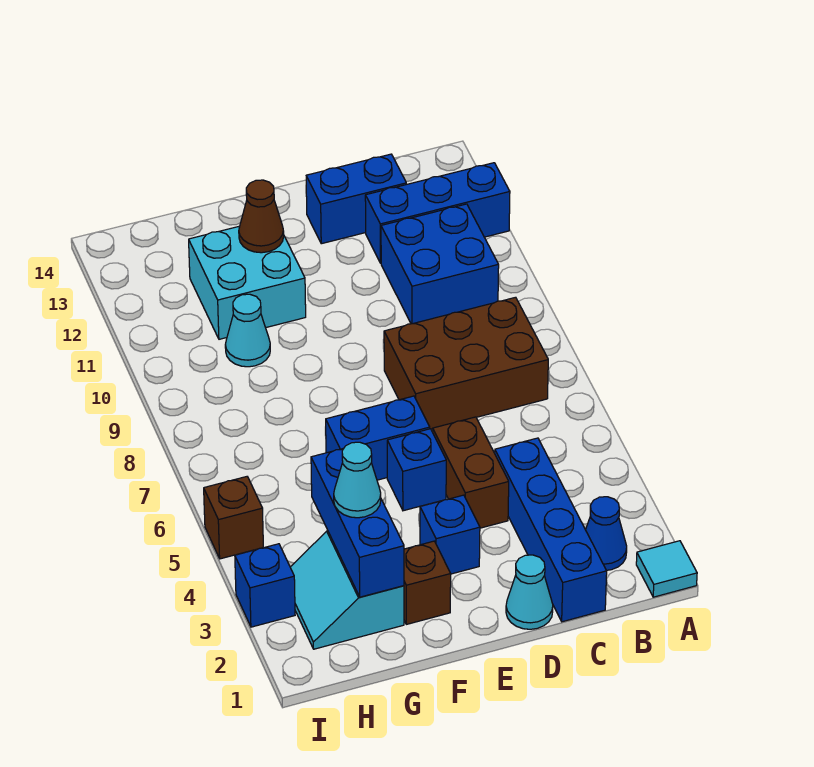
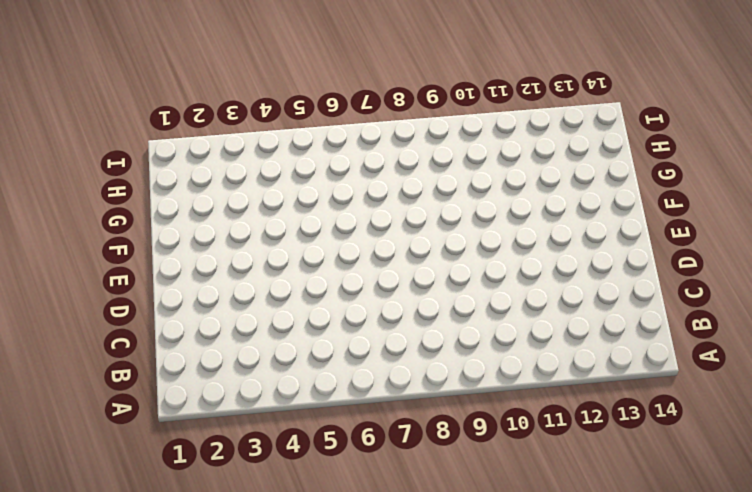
none -> cyan 1x1 tile [636,541,697,597]
none -> blue 1x3 brick [365,163,510,263]
none -> blue 1x1 cone [586,497,627,570]

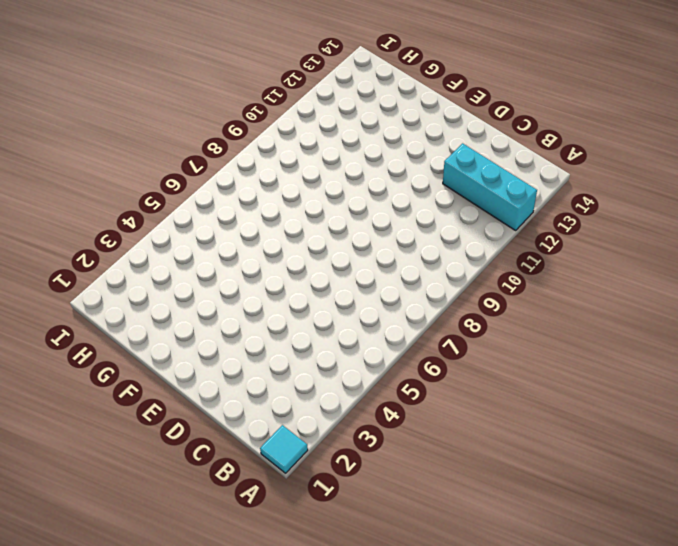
cyan 1x3 brick [443,143,537,230] -> blue 1x3 brick [365,163,510,263]
none -> blue 1x1 cone [586,497,627,570]
none -> brown 2x3 brick [384,297,548,429]
none -> blue 2x2 brick [381,204,499,324]

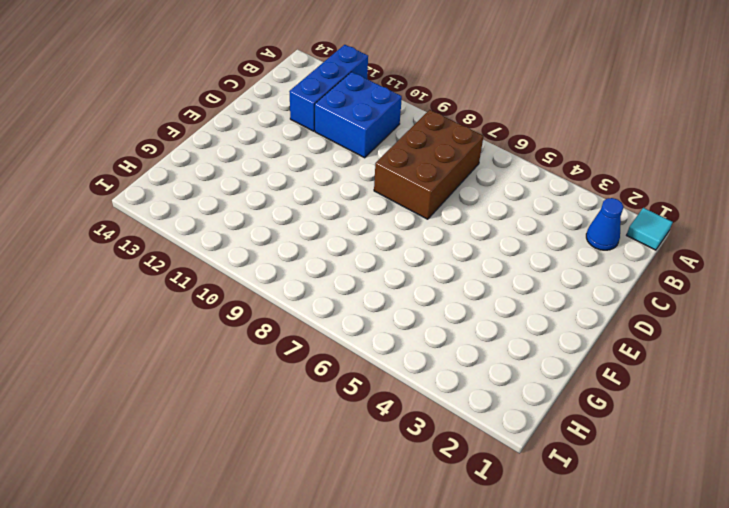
none -> blue 1x4 brick [495,438,607,622]
none -> blue 1x2 brick [306,154,406,244]
none -> cyan 1x1 cone [506,555,553,629]

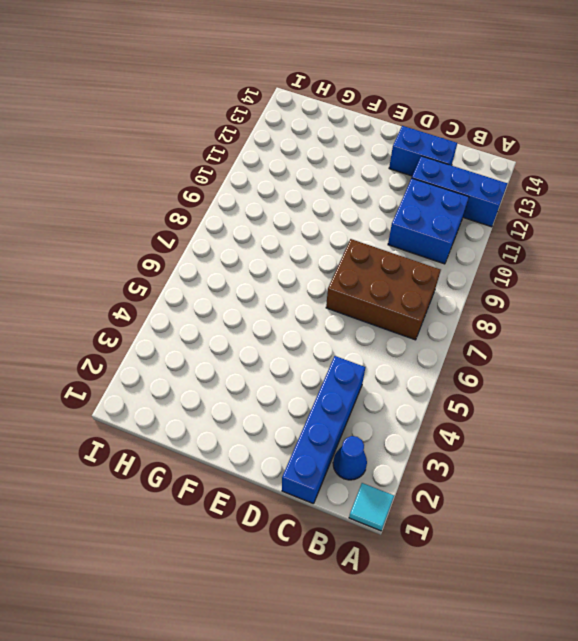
none -> cyan 1x1 cone [506,555,553,629]
none -> brown 1x2 brick [433,417,509,528]
none -> blue 1x1 brick [420,495,480,574]

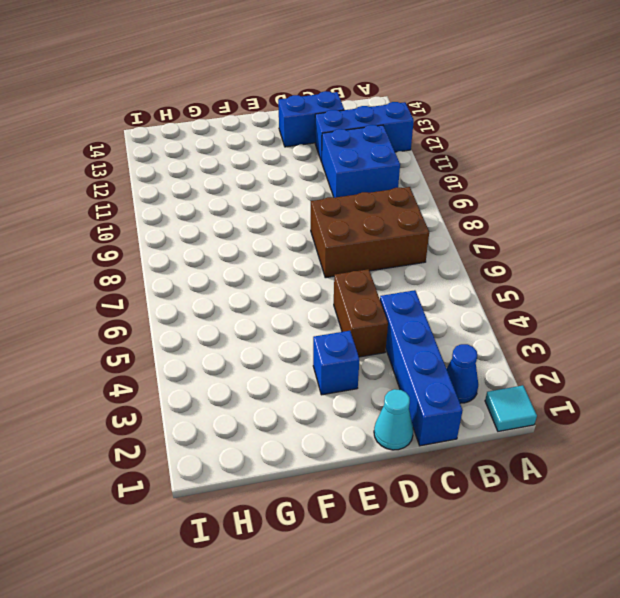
none -> blue 1x1 brick [387,429,446,511]
none -> blue 1x2 brick [325,396,430,480]
none -> brown 1x1 brick [404,541,451,624]

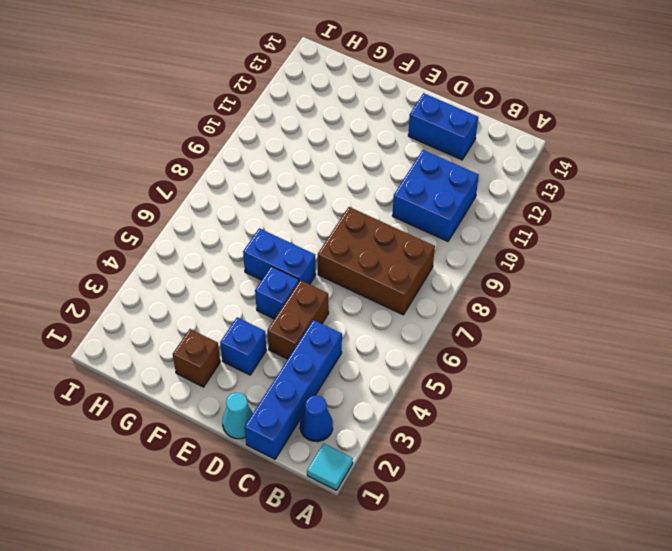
none -> blue 1x3 brick [365,163,510,263]
none -> cyan 2x2 brick [189,226,306,339]
none -> cyan 2x2 slope [290,531,404,649]

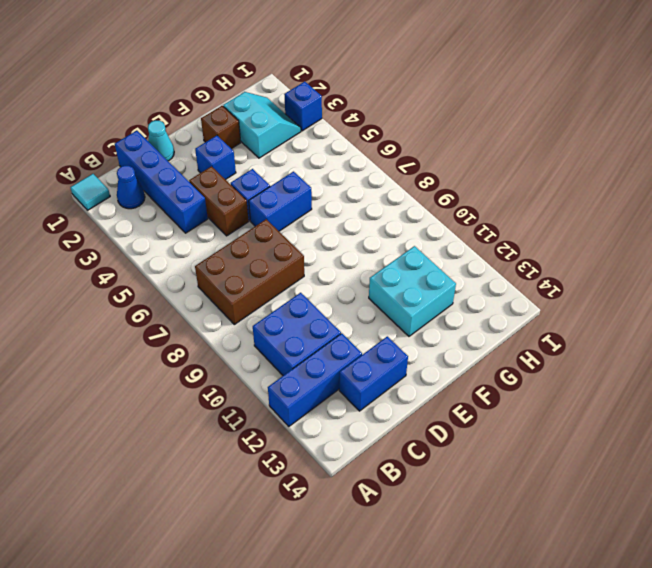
none -> cyan 1x1 cone [225,294,270,367]
none -> brown 1x1 brick [204,477,263,559]
none -> brown 1x1 cone [239,180,284,253]

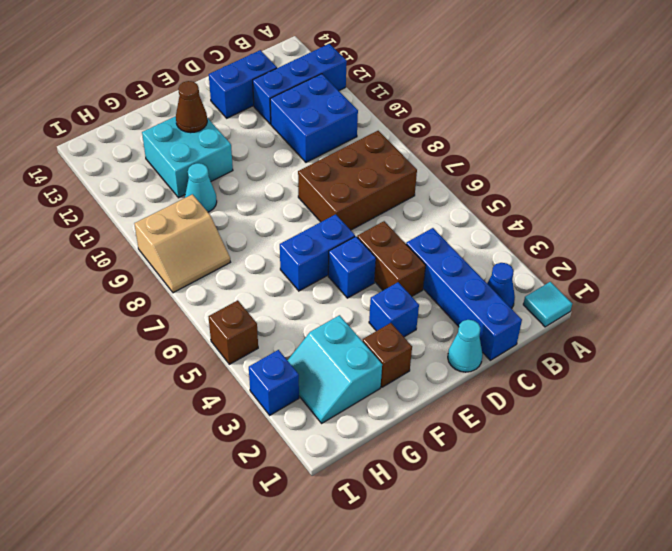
tan 2x2 slope [134,194,230,293] -> none
none -> blue 1x3 brick [311,448,404,597]
none -> cyan 1x1 cone [334,442,381,518]

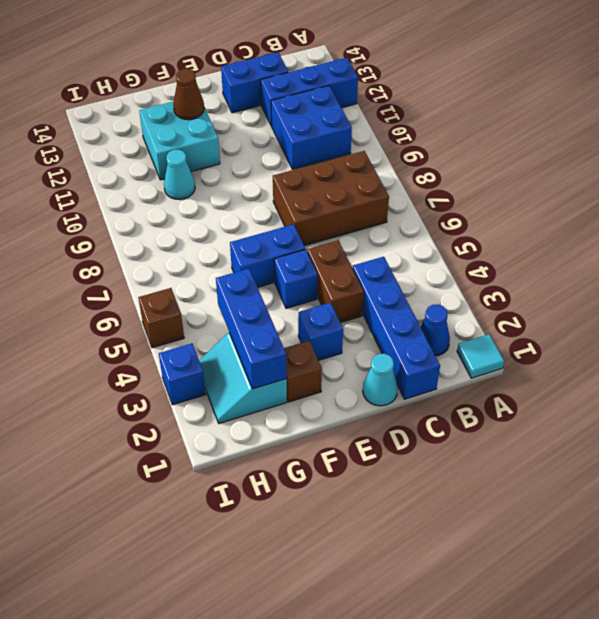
none -> cyan 1x1 cone [334,442,381,518]

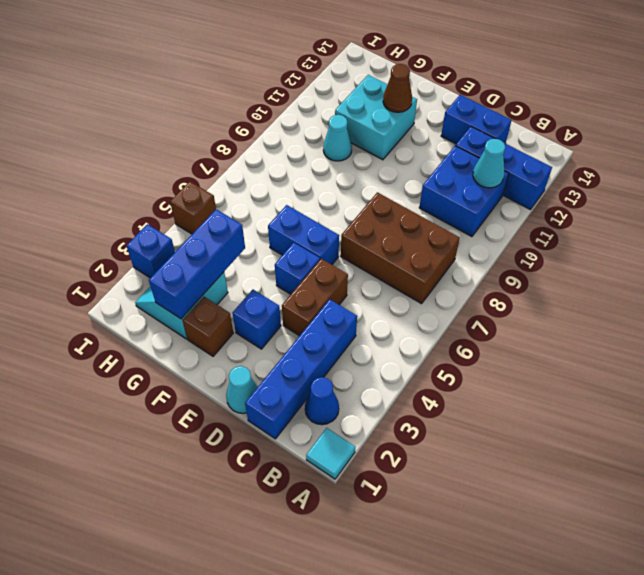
cyan 1x1 cone [473,139,505,188] -> cyan 1x1 cone moved to [334,442,381,518]

